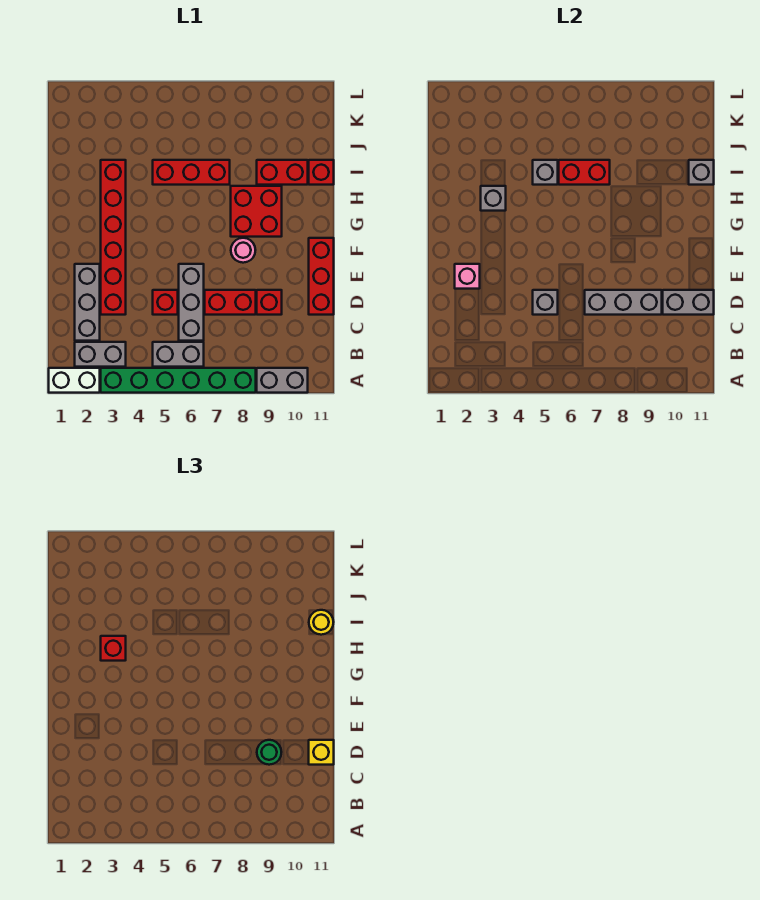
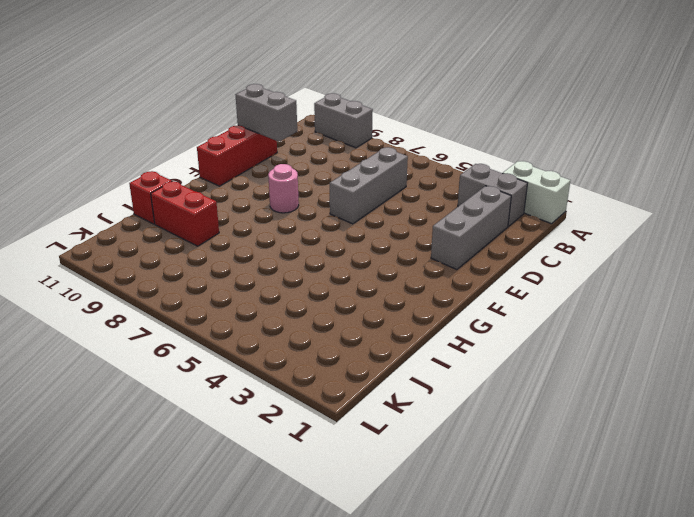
none -> green 1x6 brick [101,368,256,393]
none -> grey 1x2 brick [153,342,204,367]
none -> red 1x6 brick [101,160,126,315]

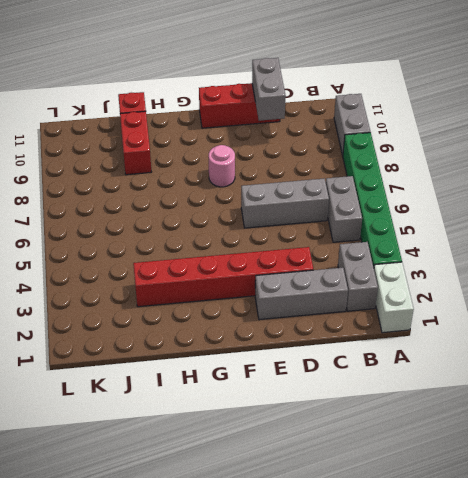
none -> red 1x1 brick [153,290,178,315]
none -> red 1x2 brick [205,290,256,315]
none -> red 1x1 brick [257,290,282,315]

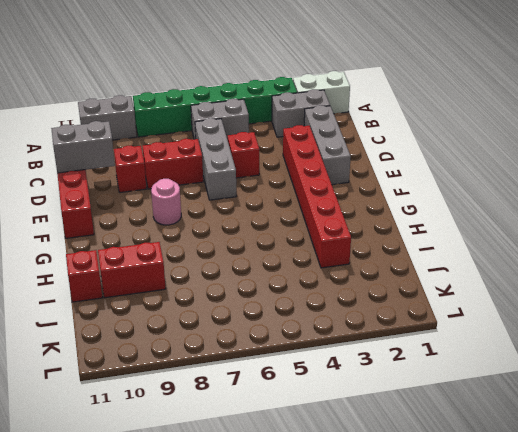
none -> red 2x2 brick [231,186,282,237]
none -> red 1x3 brick [153,160,230,185]
none -> grey 1x1 brick [533,290,558,315]

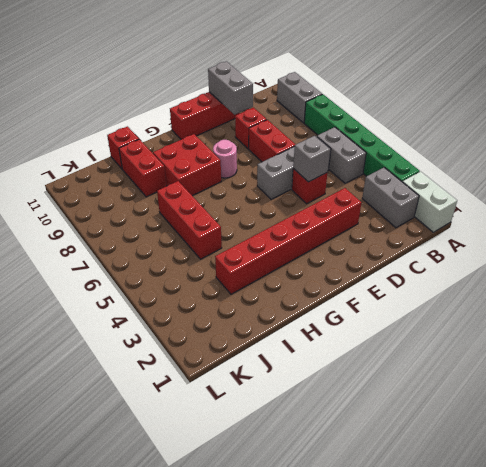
none -> grey 1x3 brick [75,264,100,341]
none -> grey 1x3 brick [585,290,662,315]
none -> pink 1x1 brick [455,264,480,289]

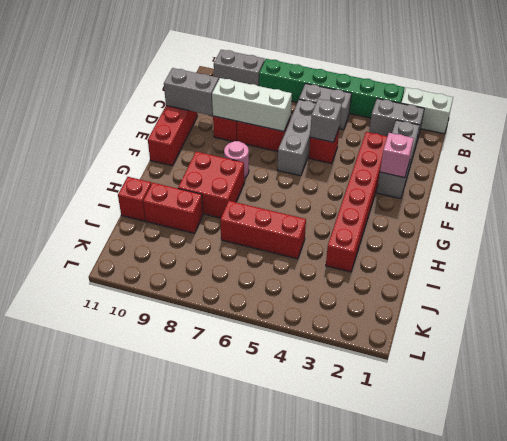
white 1x3 brick [212,78,292,131] -> grey 1x3 brick [585,290,662,315]
none -> grey 1x1 brick [481,186,506,211]
none -> grey 1x1 brick [533,160,558,185]
none -> red 1x2 brick [559,160,610,185]

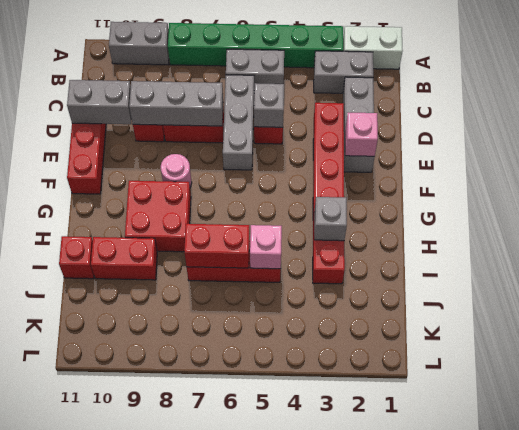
pink 1x1 brick [250,225,282,269] -> grey 1x1 brick [533,160,558,185]
none -> grey 1x1 brick [689,160,714,185]
none -> green 1x1 round brick [257,740,281,765]
none -> yellow 1x1 brick [309,740,334,765]

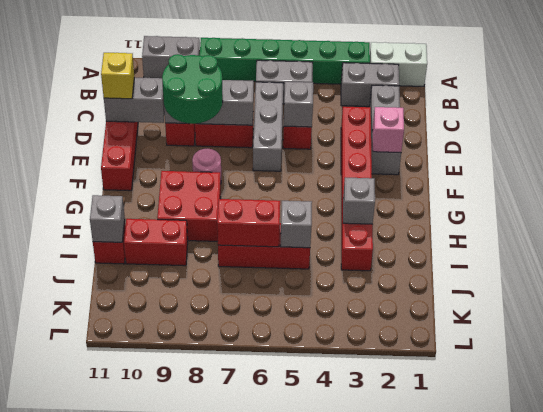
green 2x2 round brick [162,54,223,124] -> green 1x1 round brick [257,740,281,765]
none -> red 1x1 brick [101,636,126,661]
none -> yellow 1x1 round brick [309,610,333,635]

